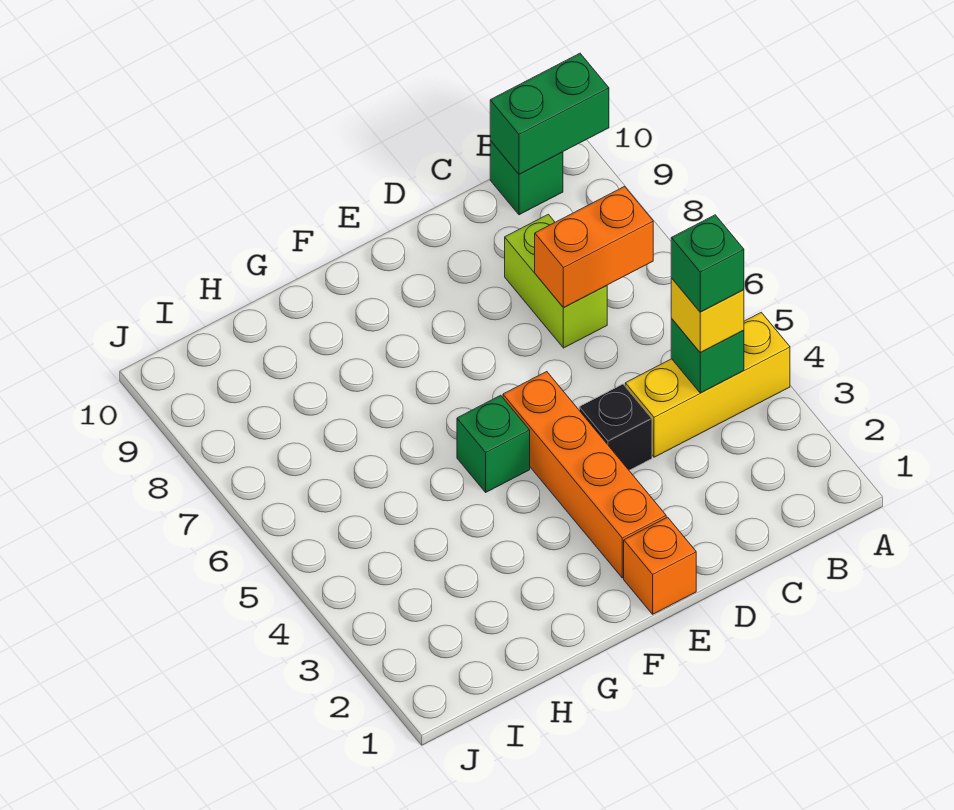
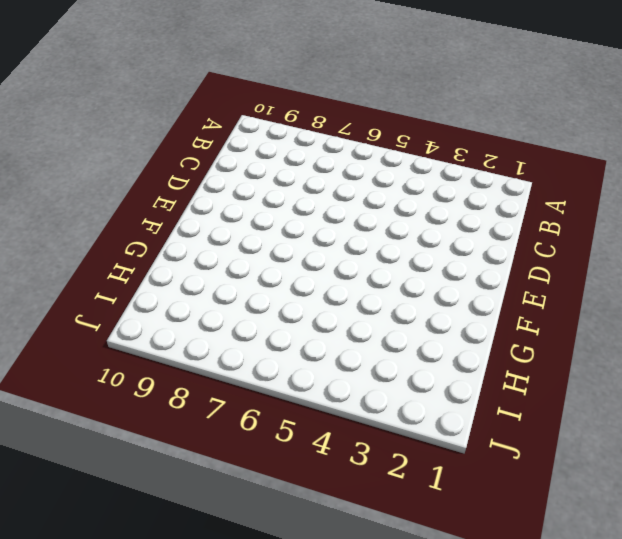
none -> yellow 1x3 brick [625,312,790,457]
none -> green 1x1 brick [490,140,563,215]
none -> lime 1x2 brick [505,214,607,348]

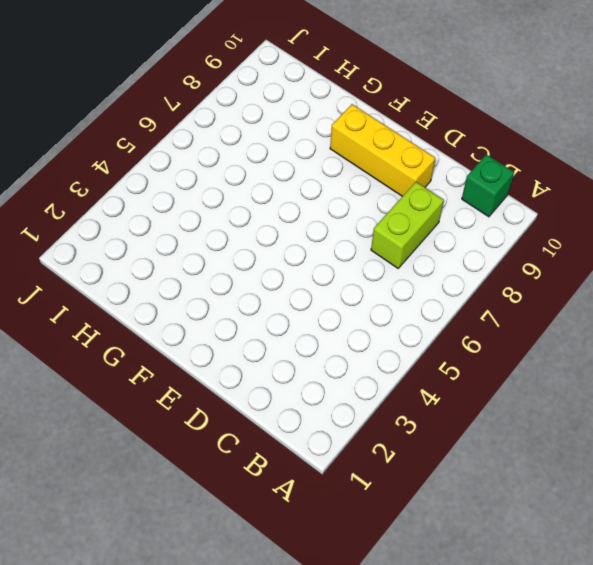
yellow 1x3 brick [330,104,435,196] -> yellow 1x3 brick moved to [625,312,790,457]
none -> black 1x1 brick [579,384,652,470]
none -> orange 1x1 brick [624,517,696,614]
none -> orange 1x4 brick [503,372,666,578]

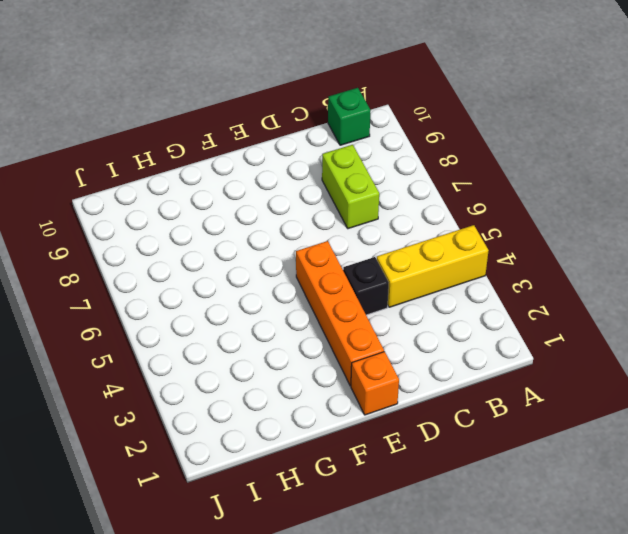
none -> green 1x1 brick [457,395,530,492]
none -> green 1x2 brick [490,53,609,174]
none -> green 1x1 brick [671,319,744,393]

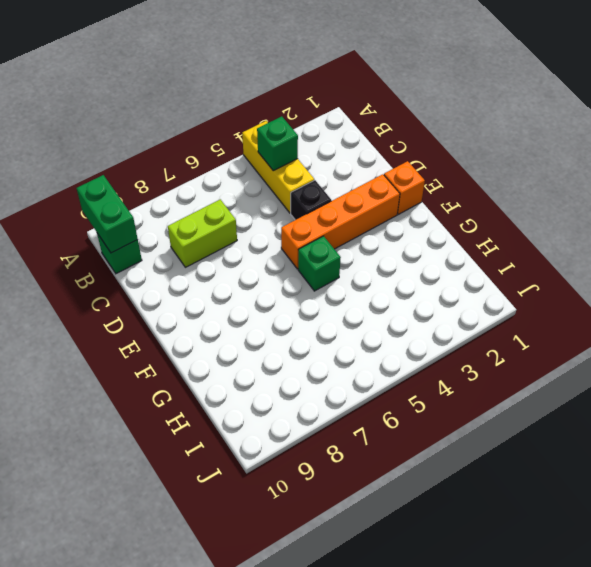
none -> orange 1x2 brick [535,186,653,308]
none -> yellow 1x1 brick [671,278,744,353]
none -> green 1x1 brick [671,215,744,312]

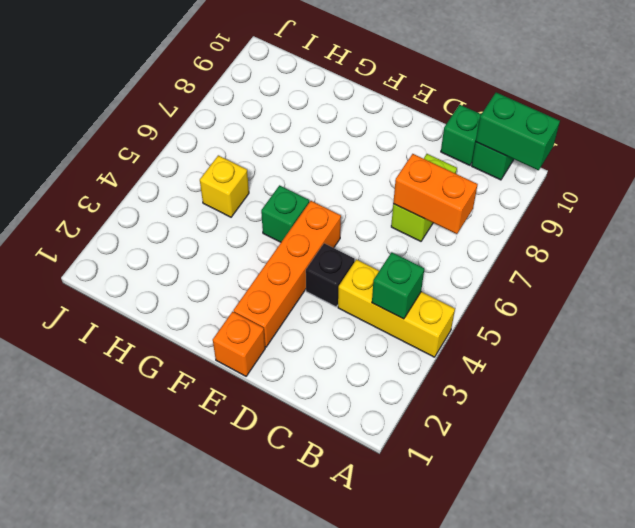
green 1x1 brick [441,105,481,165] -> green 1x1 brick moved to [671,215,744,312]
yellow 1x1 brick [200,155,249,217] -> yellow 1x1 brick moved to [671,278,744,353]

